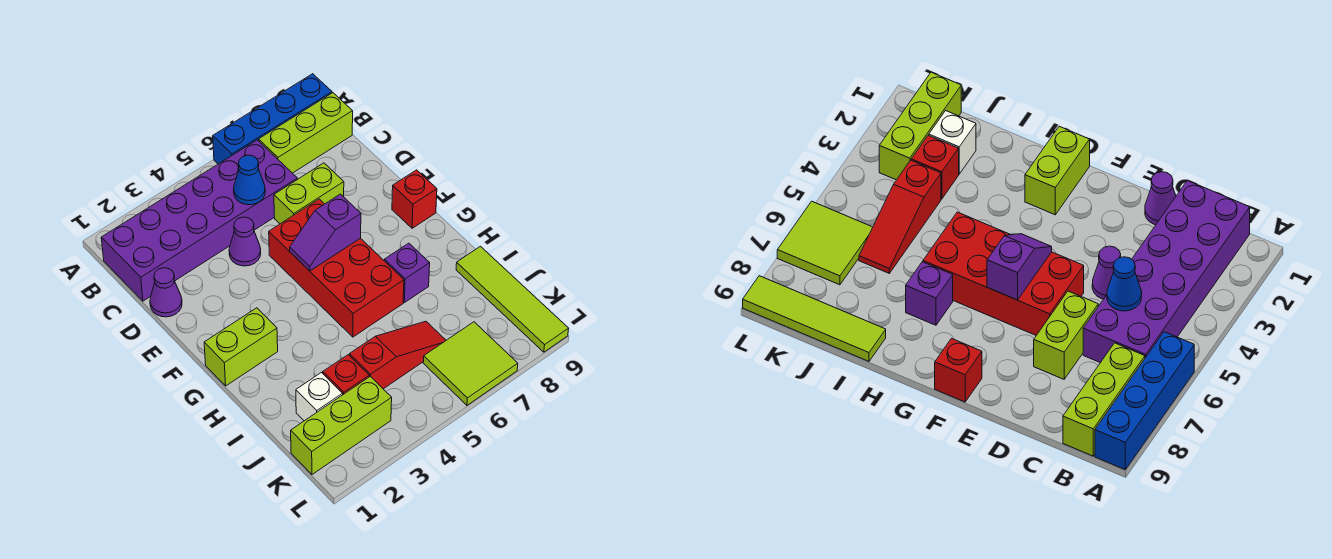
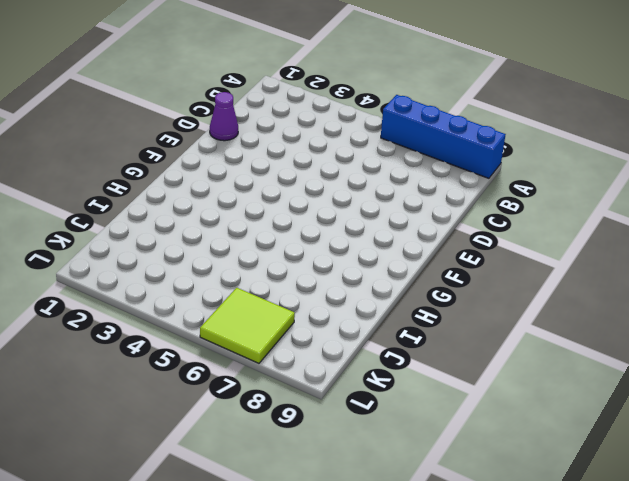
none -> purple 2x6 brick [101,140,297,301]
none -> lime 1x3 brick [259,93,353,173]
none -> purple 1x1 cone [229,217,261,266]

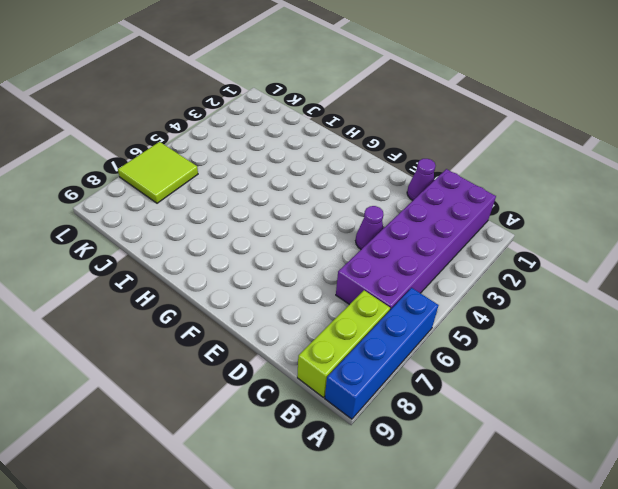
none -> lime 1x2 brick [274,163,344,224]
none -> red 2x4 brick [269,199,404,337]
none -> red 1x1 brick [392,170,437,228]

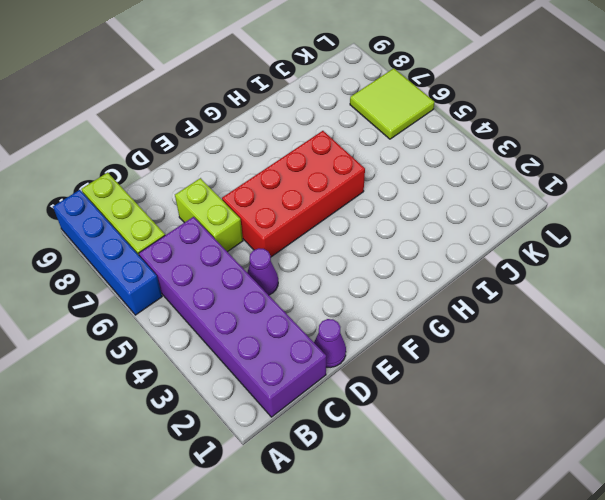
none -> red 1x1 brick [392,170,437,228]
none -> lime 1x2 brick [204,308,278,386]
none -> purple 1x1 brick [384,243,430,303]

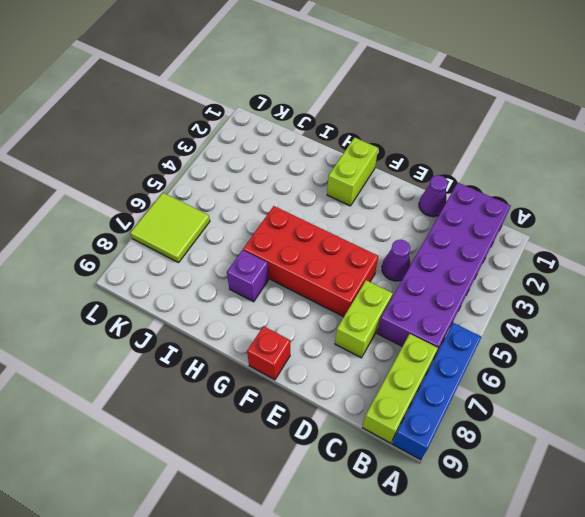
none -> lime 1x4 tile [456,246,569,352]
none -> white 1x1 brick [296,373,343,421]
none -> red 1x1 brick [323,355,369,394]

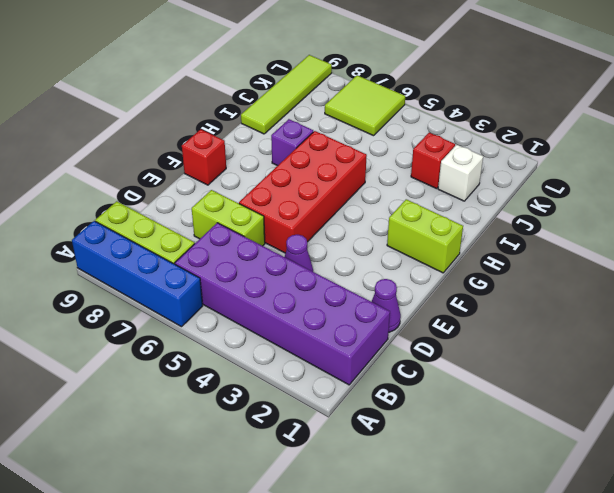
none -> red 1x3 slope [350,321,446,389]
none -> lime 1x3 brick [291,376,392,474]
none -> blue 1x1 cone [234,155,265,205]

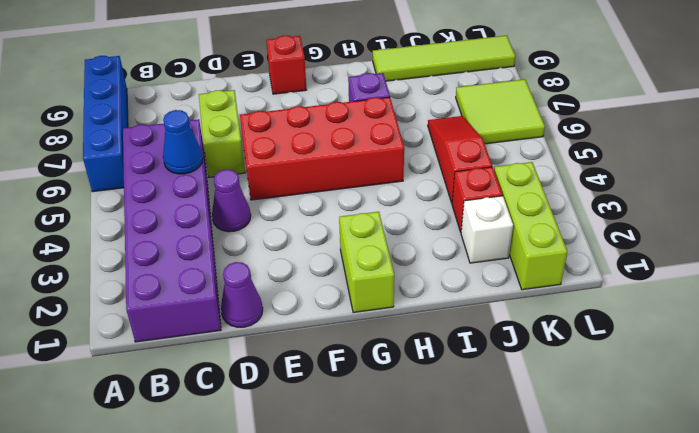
none -> lime 1x3 brick [259,93,353,173]
none -> purple 1x2 slope [290,194,361,271]

